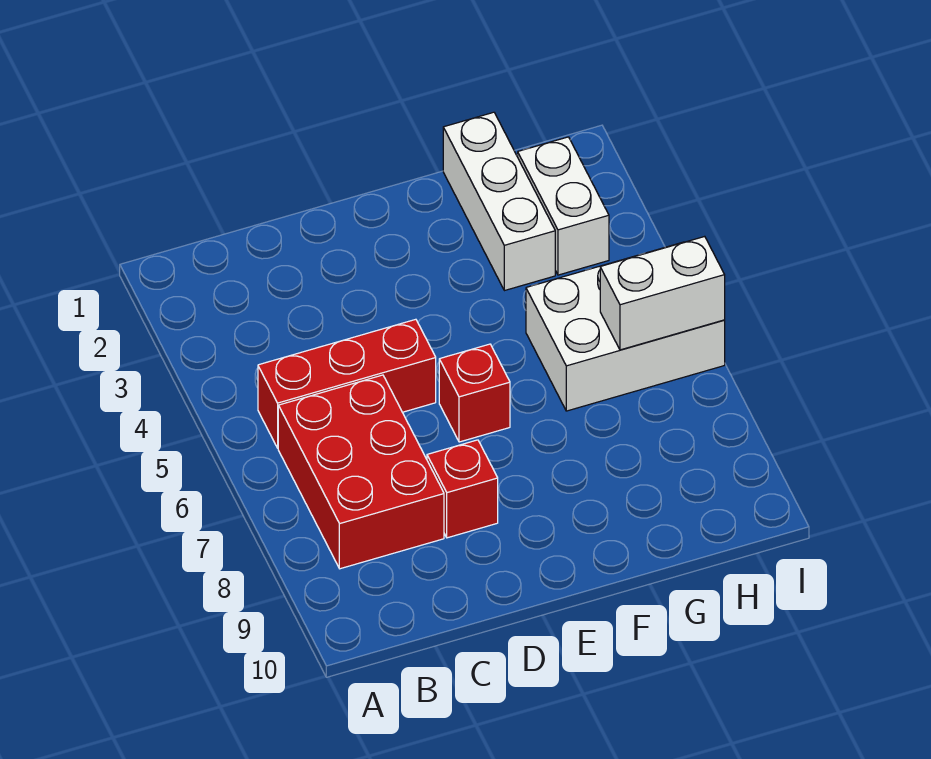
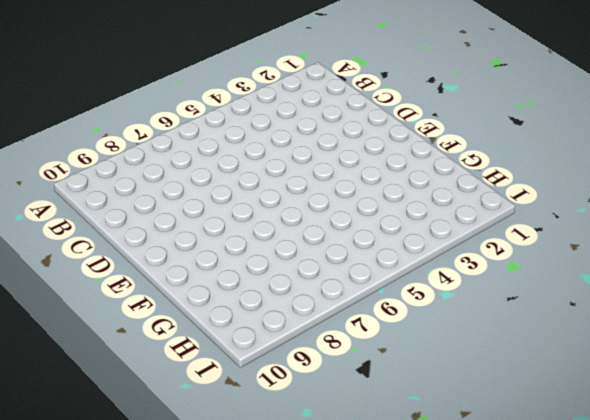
none -> red 1x3 brick [258,319,436,448]
none -> red 2x3 brick [278,375,444,569]

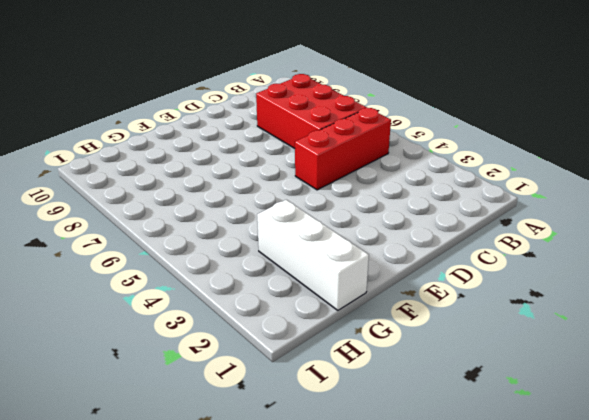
none -> red 1x1 brick [427,440,498,538]
none -> red 1x1 brick [439,344,510,442]

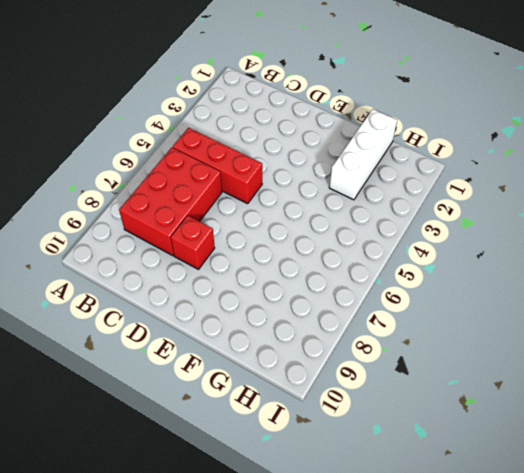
none -> red 1x1 brick [439,344,510,442]
none -> white 2x3 brick [526,242,725,411]

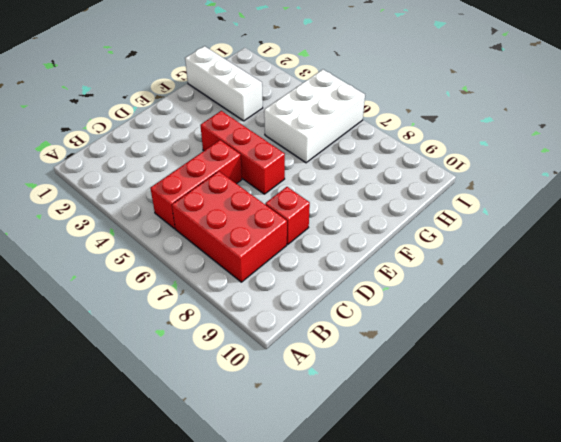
red 1x3 brick [200,111,285,194] -> red 1x1 brick [439,344,510,442]
none -> white 1x2 brick [518,137,609,275]
none -> white 1x2 brick [600,236,725,350]

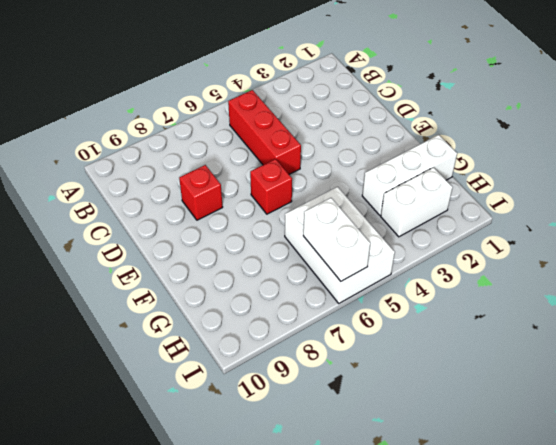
none -> red 2x3 brick [278,375,444,569]

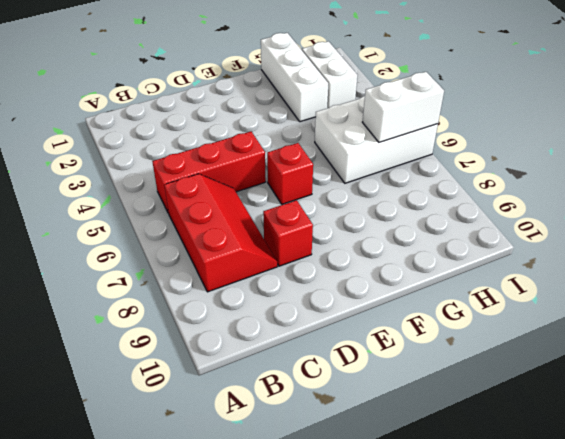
red 2x3 slope [164,174,277,292] -> red 2x3 brick [278,375,444,569]

